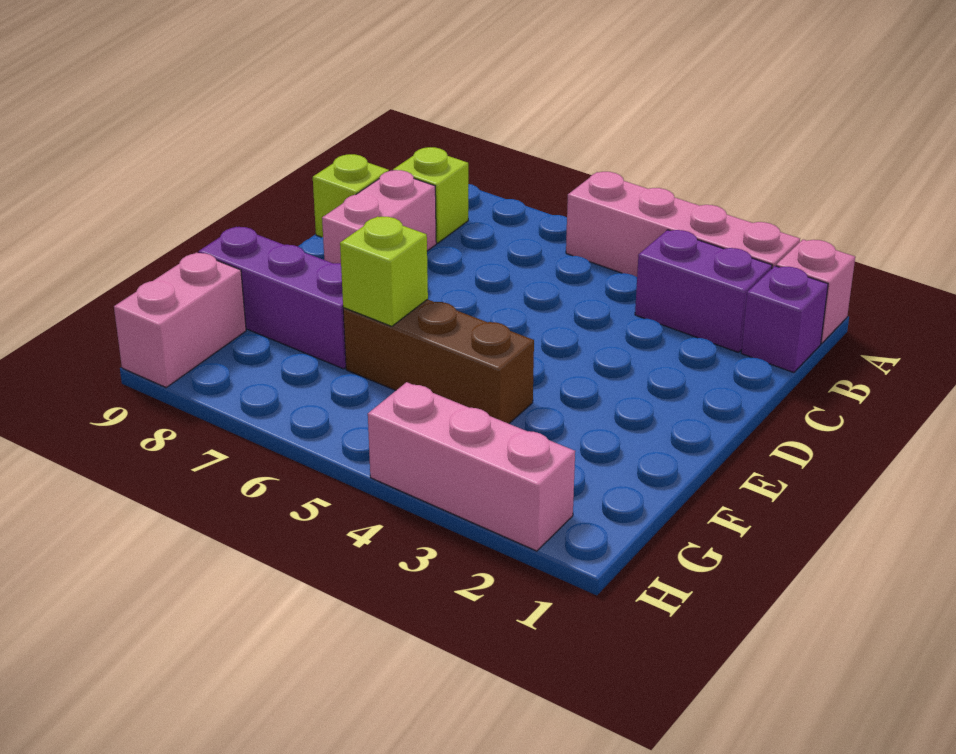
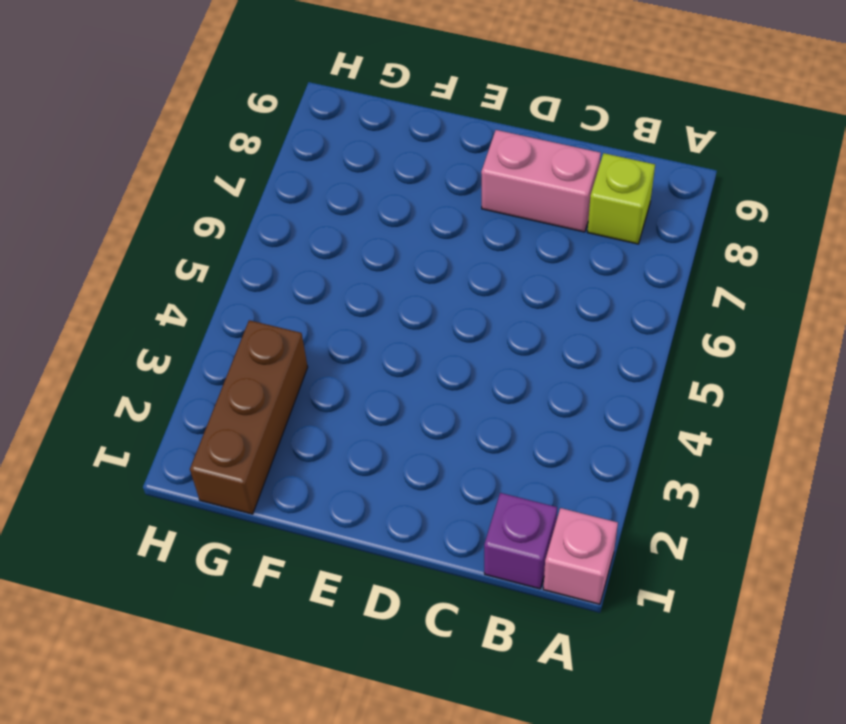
brown 1x3 brick [190,320,308,514] -> brown 1x3 brick moved to [343,299,534,424]
none -> pink 1x4 brick [566,172,800,277]
none -> purple 1x2 brick [635,230,772,352]
none -> lime 1x1 brick [313,154,389,237]

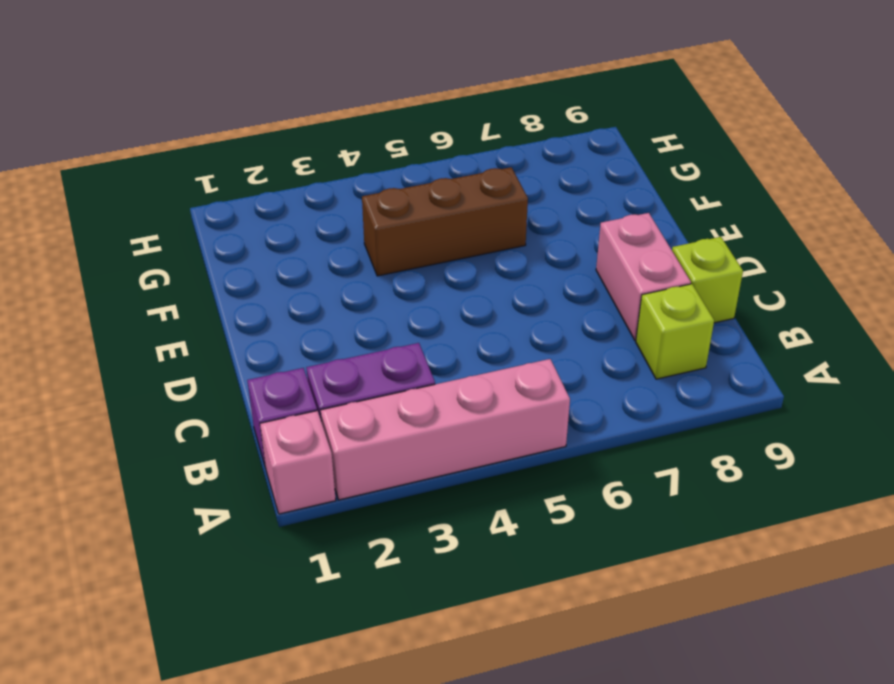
none -> purple 1x3 brick [198,227,346,369]
none -> pink 1x2 brick [114,253,246,387]
none -> pink 1x3 brick [368,382,575,551]

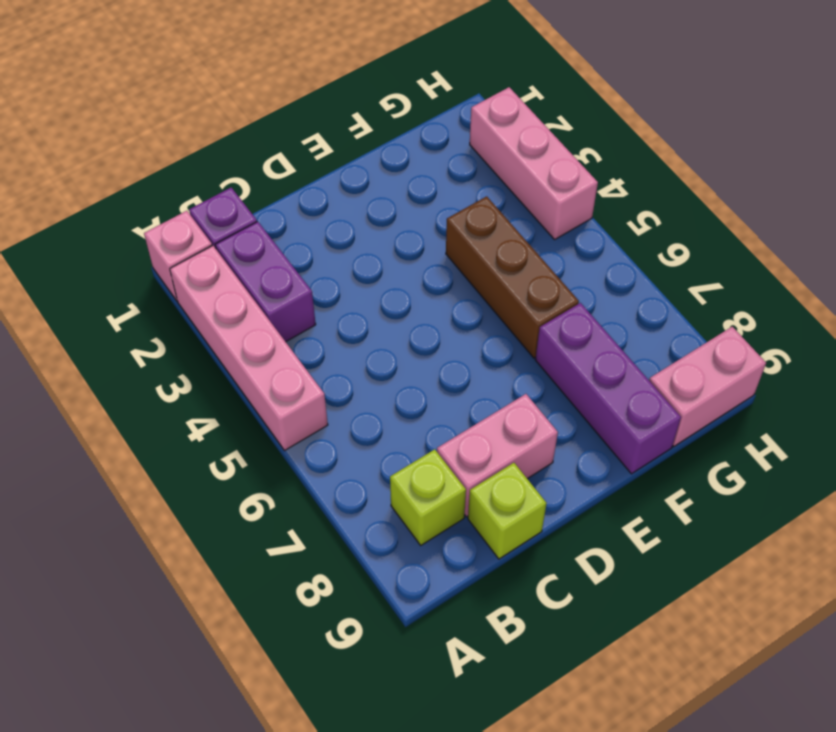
none -> lime 1x1 brick [340,217,428,326]

